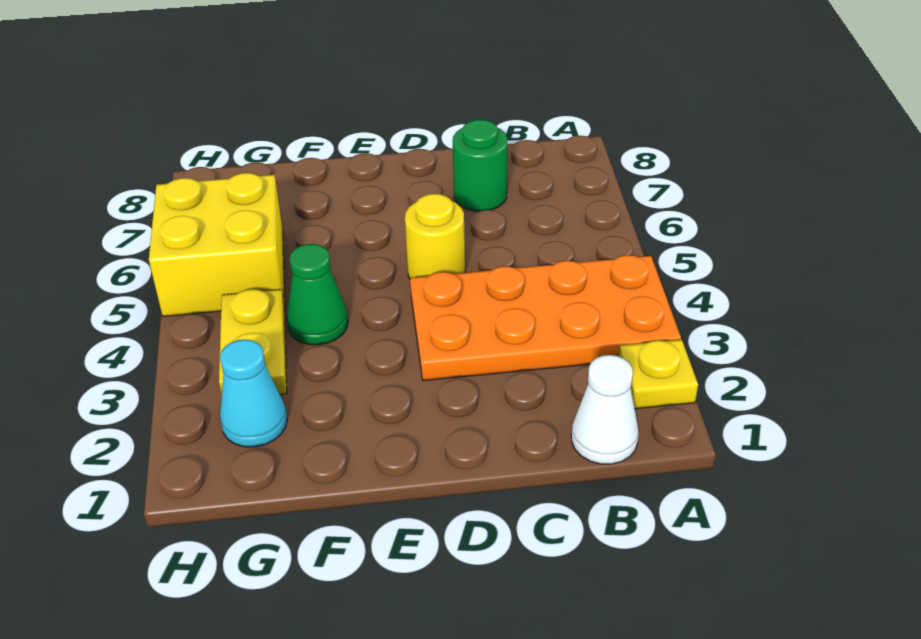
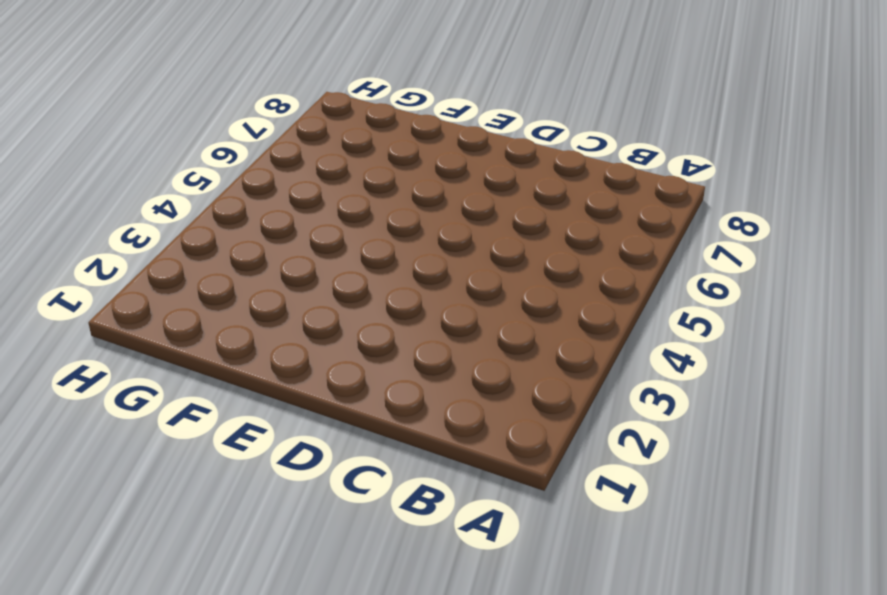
none -> yellow 1x1 plate [619,340,698,409]
none -> orange 2x4 plate [410,255,681,381]

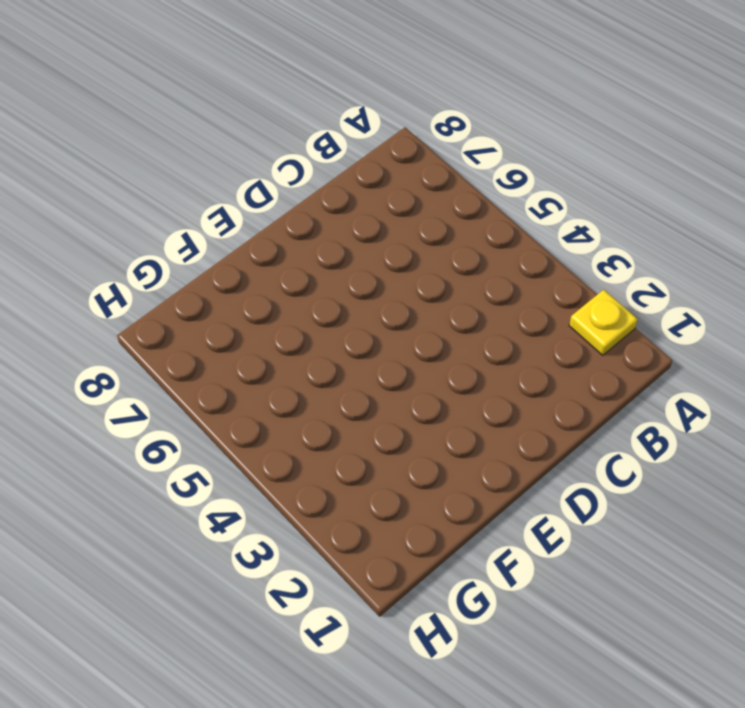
none -> orange 2x4 plate [410,255,681,381]
none -> white 1x1 cone [571,355,639,464]

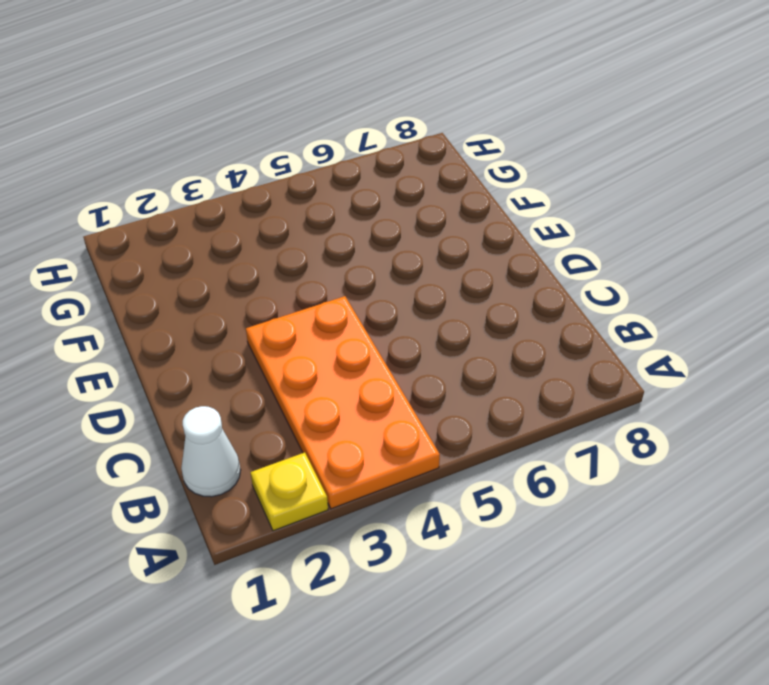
none -> green 1x1 round brick [453,119,507,211]
none -> yellow 1x1 round brick [405,194,465,279]

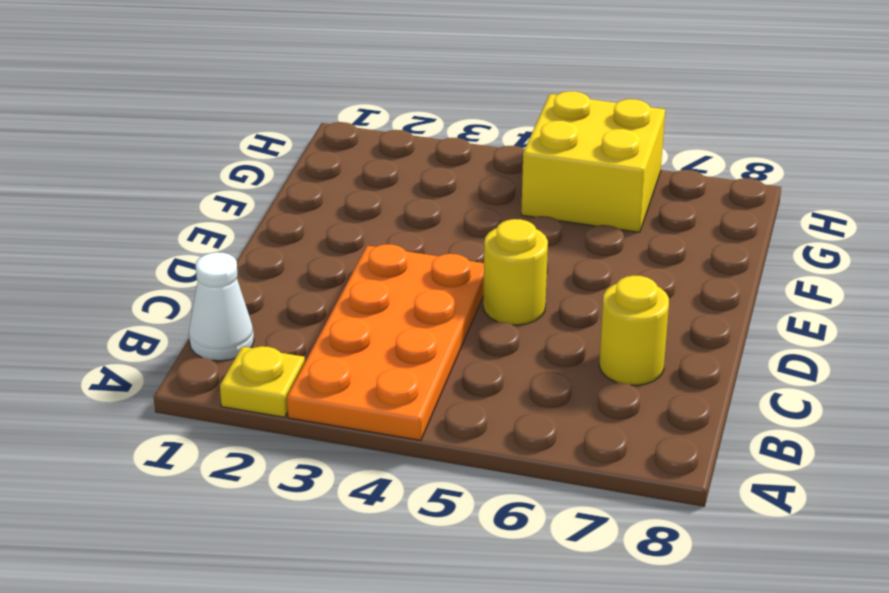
yellow 1x1 round brick [599,275,669,385] -> green 1x1 round brick [453,119,507,211]
none -> green 1x1 cone [287,244,348,345]
none -> cyan 1x1 cone [220,339,287,447]

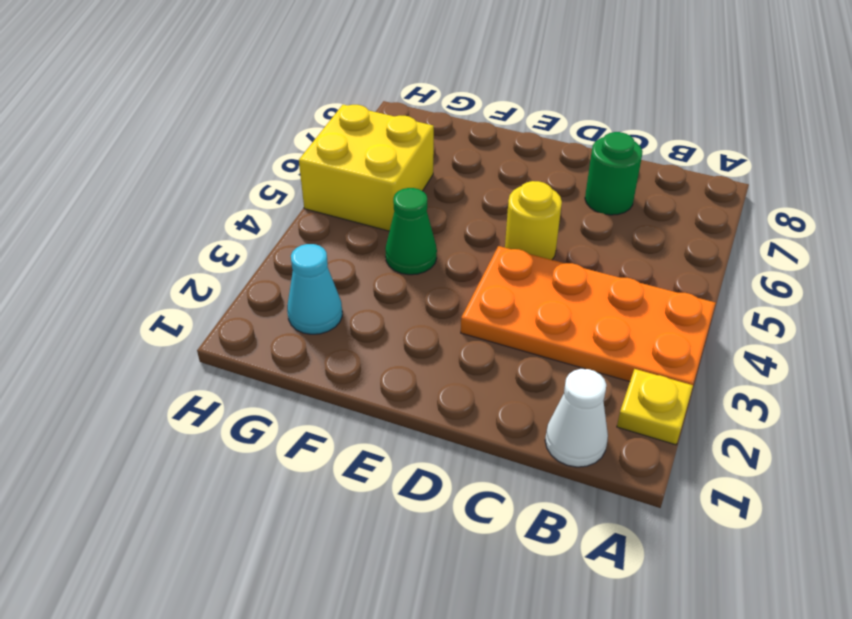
none -> yellow 1x2 plate [219,289,287,394]

